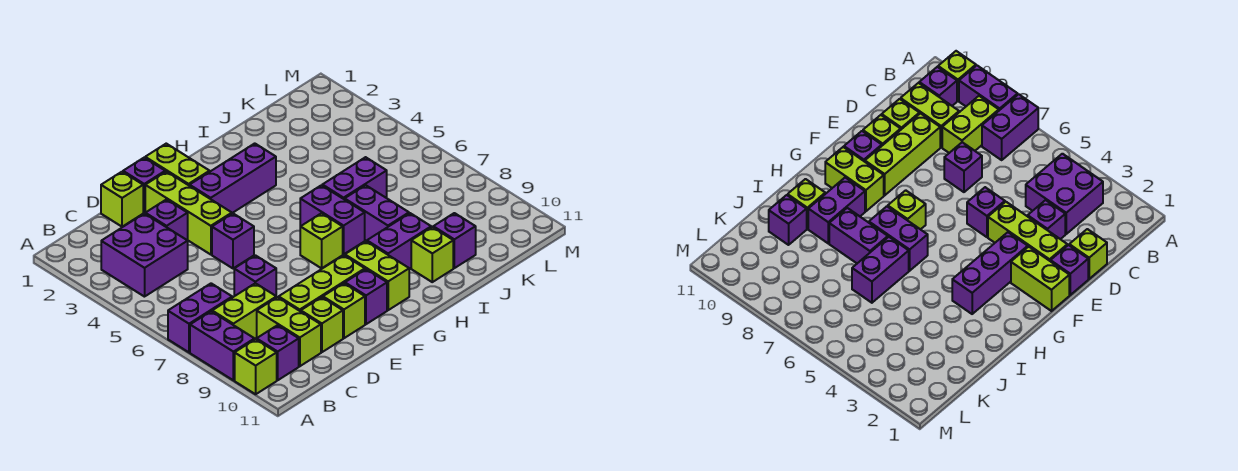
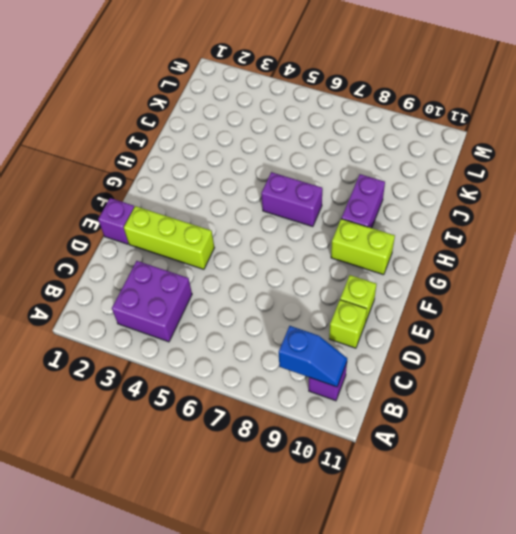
blue 1x2 slope [279,326,347,387] -> none
none -> purple 1x2 brick [168,283,232,352]
none -> purple 1x2 brick [190,311,254,380]
none -> lime 1x1 brick [235,339,277,394]

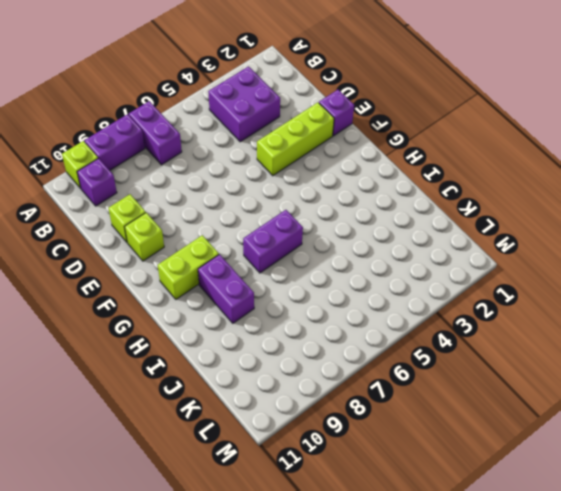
none -> lime 1x2 brick [212,283,276,339]
none -> lime 1x2 brick [257,297,321,366]
none -> lime 1x1 brick [101,172,143,227]

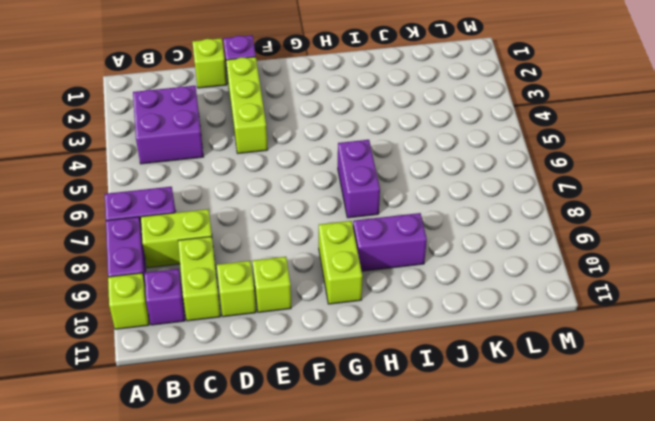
none -> purple 1x1 brick [145,200,188,240]
none -> purple 1x1 brick [234,255,276,296]
none -> lime 1x3 brick [279,255,365,311]

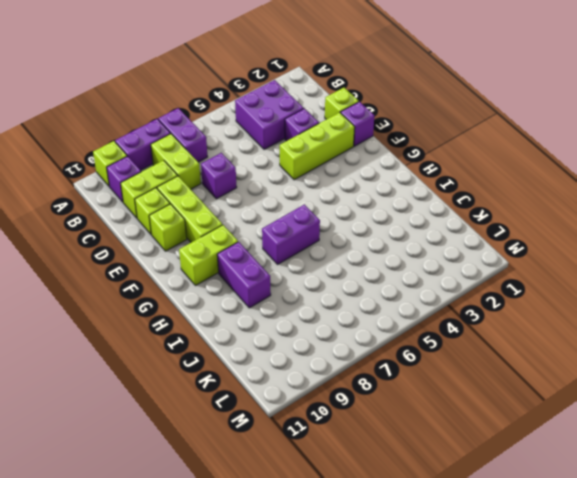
none -> purple 1x1 brick [212,214,254,268]
none -> lime 1x2 brick [145,144,210,186]
none -> purple 1x3 brick [190,143,276,213]

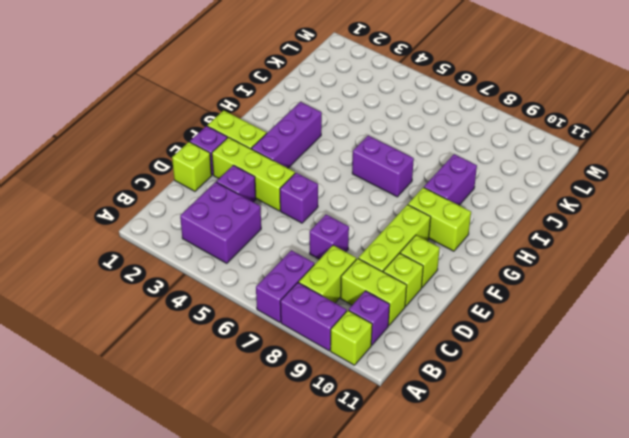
none -> purple 1x1 brick [345,269,387,324]
none -> lime 1x1 brick [300,213,343,268]
none -> purple 1x2 brick [322,157,387,200]

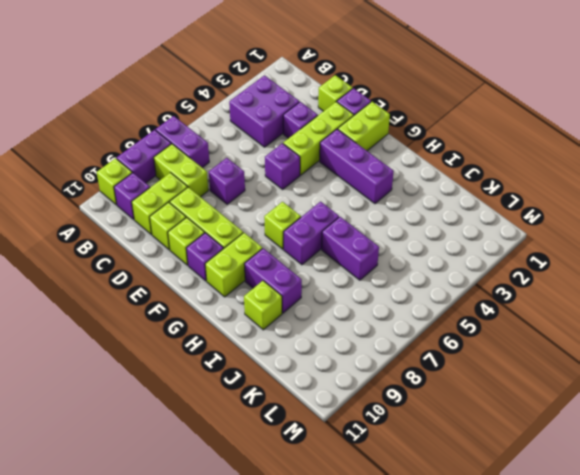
none -> purple 1x2 brick [345,185,409,241]
none -> purple 1x1 brick [433,213,476,268]

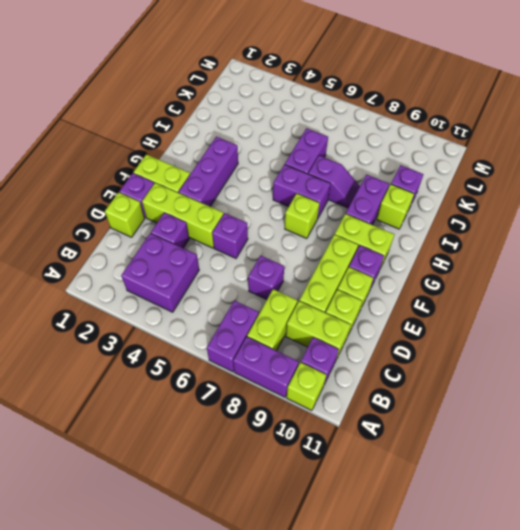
purple 1x2 slope [308,156,360,208] -> purple 1x2 brick [345,185,409,241]

